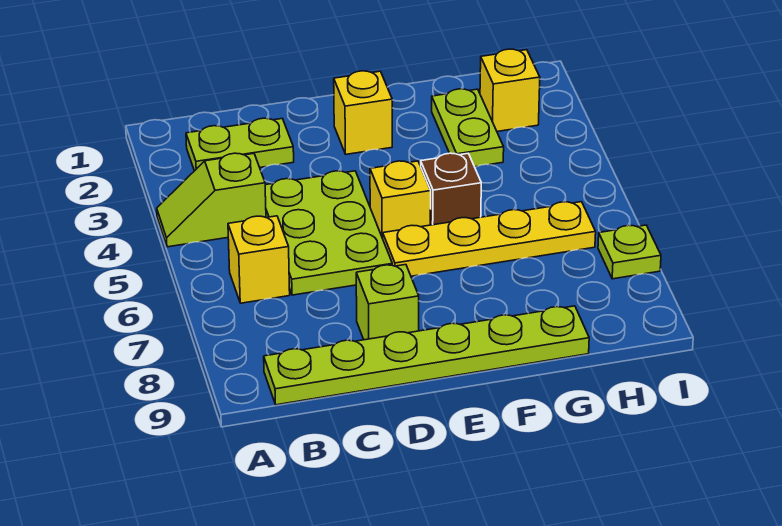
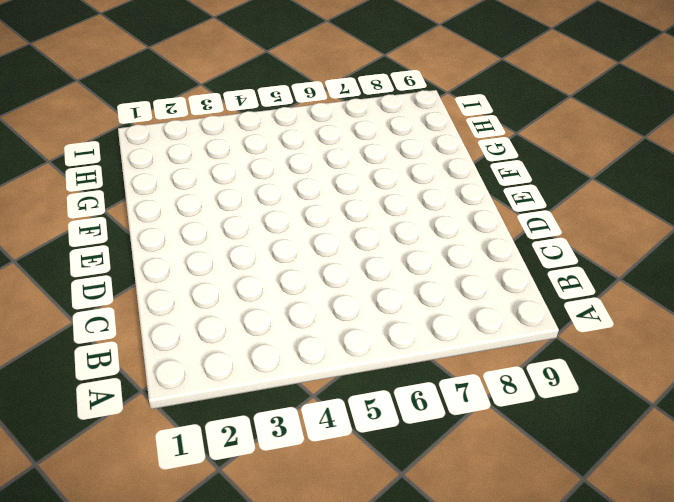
none -> lime 1x2 slope [157,153,266,247]
none -> lime 1x2 plate [186,118,294,171]
none -> yellow 1x1 brick [228,216,290,303]

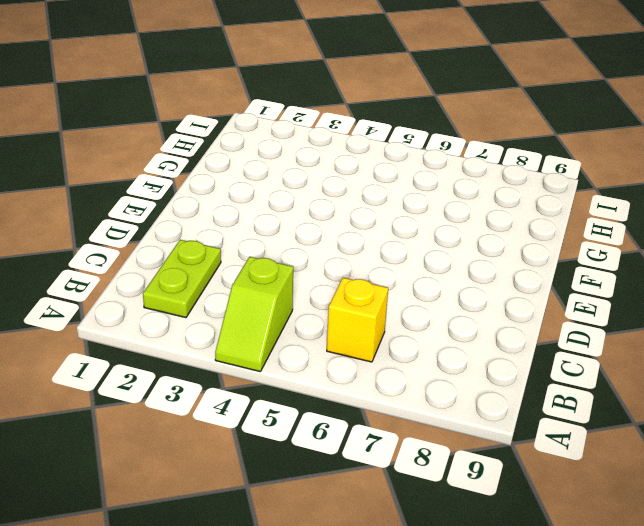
none -> lime 1x6 plate [264,306,589,405]
none -> lime 2x3 plate [265,171,392,295]
none -> lime 1x1 brick [356,265,419,340]

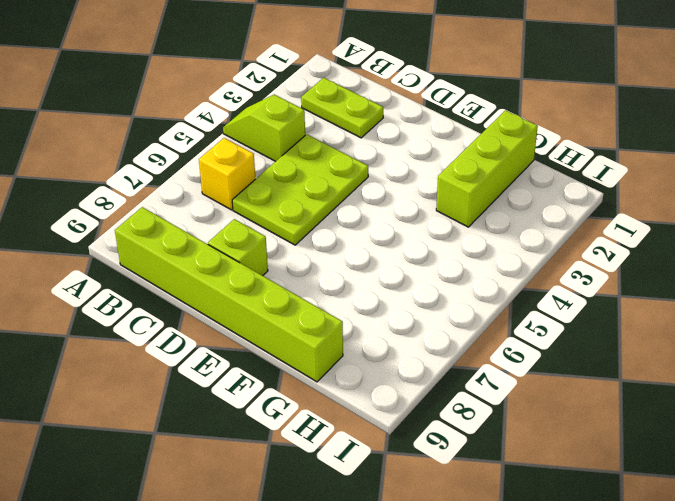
lime 1x6 brick [115,207,343,382] -> lime 1x6 plate [264,306,589,405]
lime 1x3 brick [436,110,538,227] -> lime 1x2 plate [432,89,504,167]
none -> yellow 1x1 brick [334,71,392,154]
none -> yellow 1x1 brick [370,161,431,238]
none -> yellow 1x4 plate [383,202,596,276]

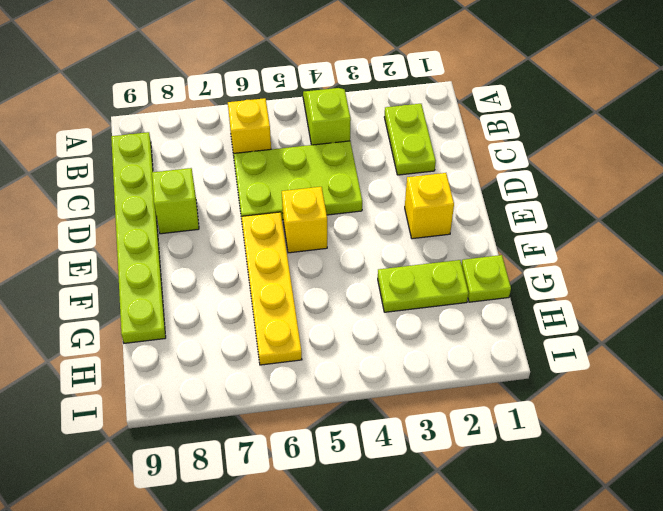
lime 1x1 plate [462,255,511,302] -> lime 1x1 plate moved to [598,225,661,279]
none -> brown 1x1 brick [421,153,481,225]
none -> yellow 1x1 brick [480,49,540,131]

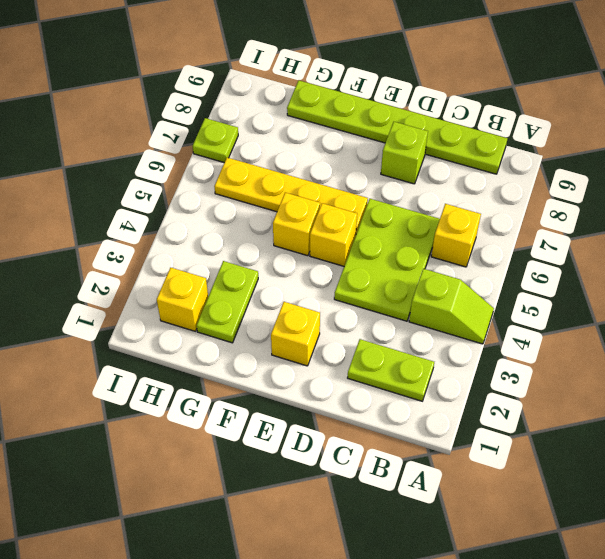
yellow 1x1 brick [273,193,320,256] -> brown 1x1 brick [421,153,481,225]

